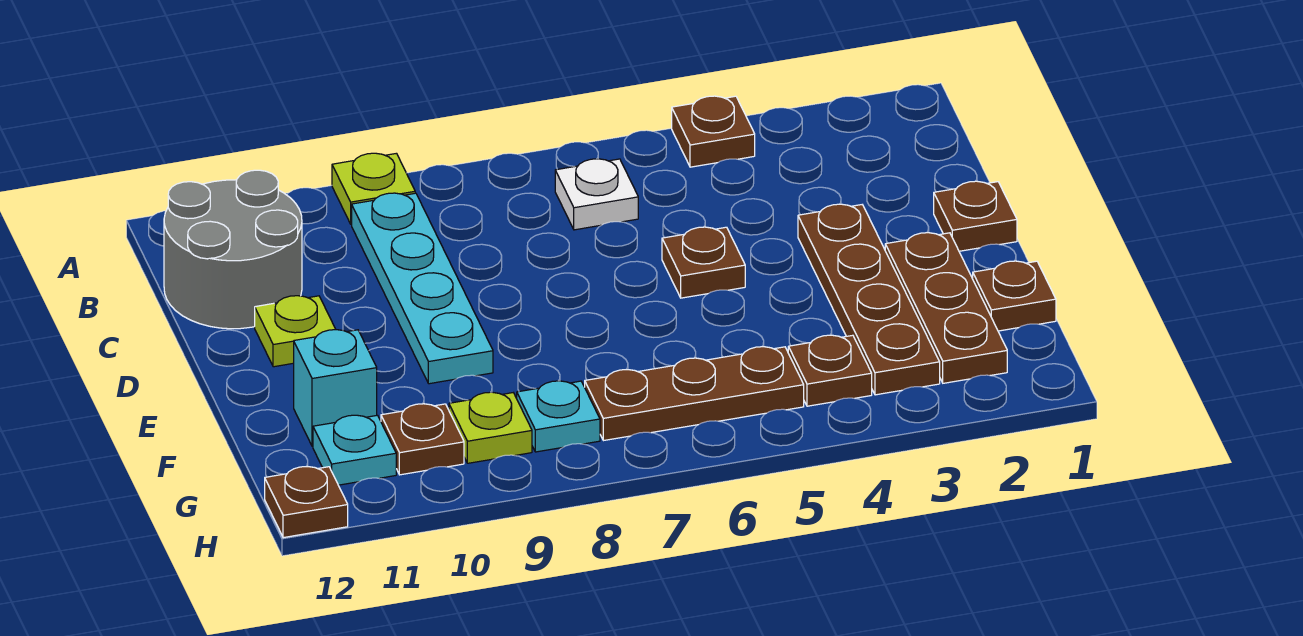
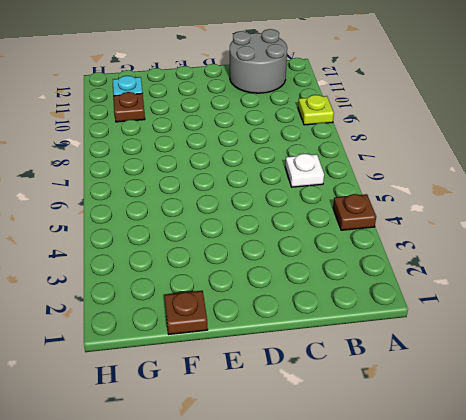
none -> cyan 1x4 plate [352,193,493,384]
none -> brown 1x1 plate [934,181,1017,251]
none -> brown 1x4 plate [798,204,940,395]

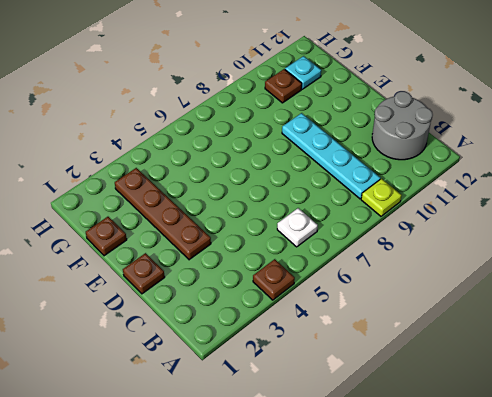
none -> brown 1x1 plate [662,227,745,298]
none -> lime 1x1 plate [255,296,336,367]
none -> brown 1x3 plate [885,233,1007,383]

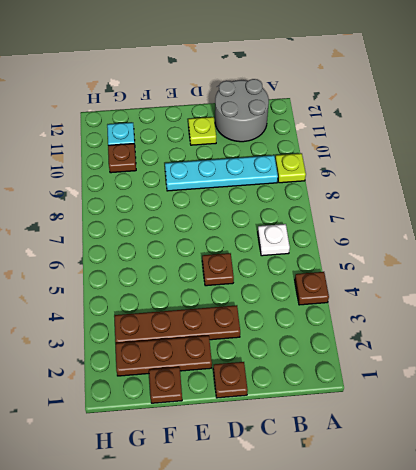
none -> cyan 1x1 brick [294,330,377,446]
none -> brown 1x1 plate [788,335,872,406]
none -> brown 1x3 plate [585,347,804,441]

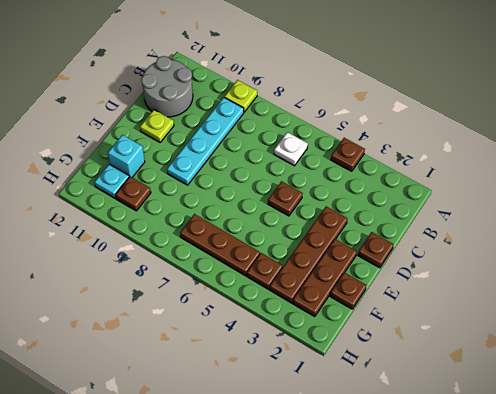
none -> cyan 1x1 plate [517,381,600,452]
none -> lime 1x1 plate [449,392,532,463]
none -> brown 1x1 plate [265,466,348,538]

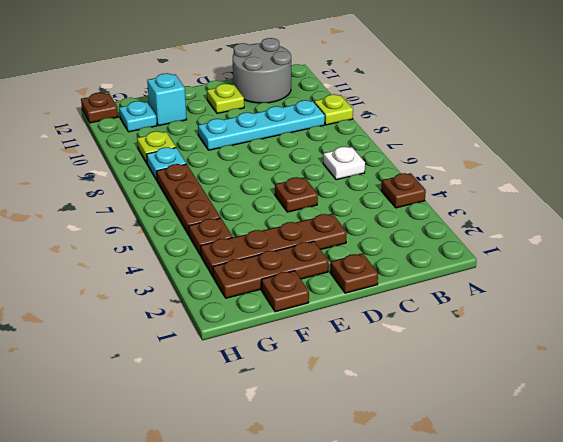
none -> brown 1x1 plate [381,404,464,475]

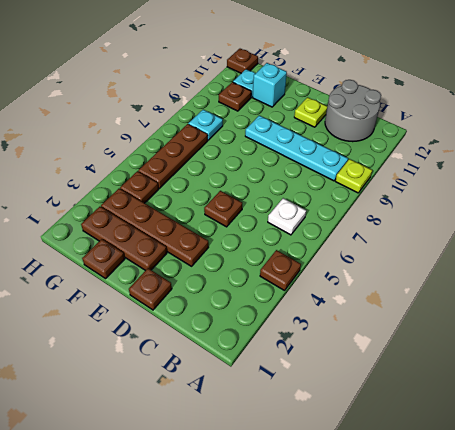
none -> lime 1x1 plate [449,392,532,463]

